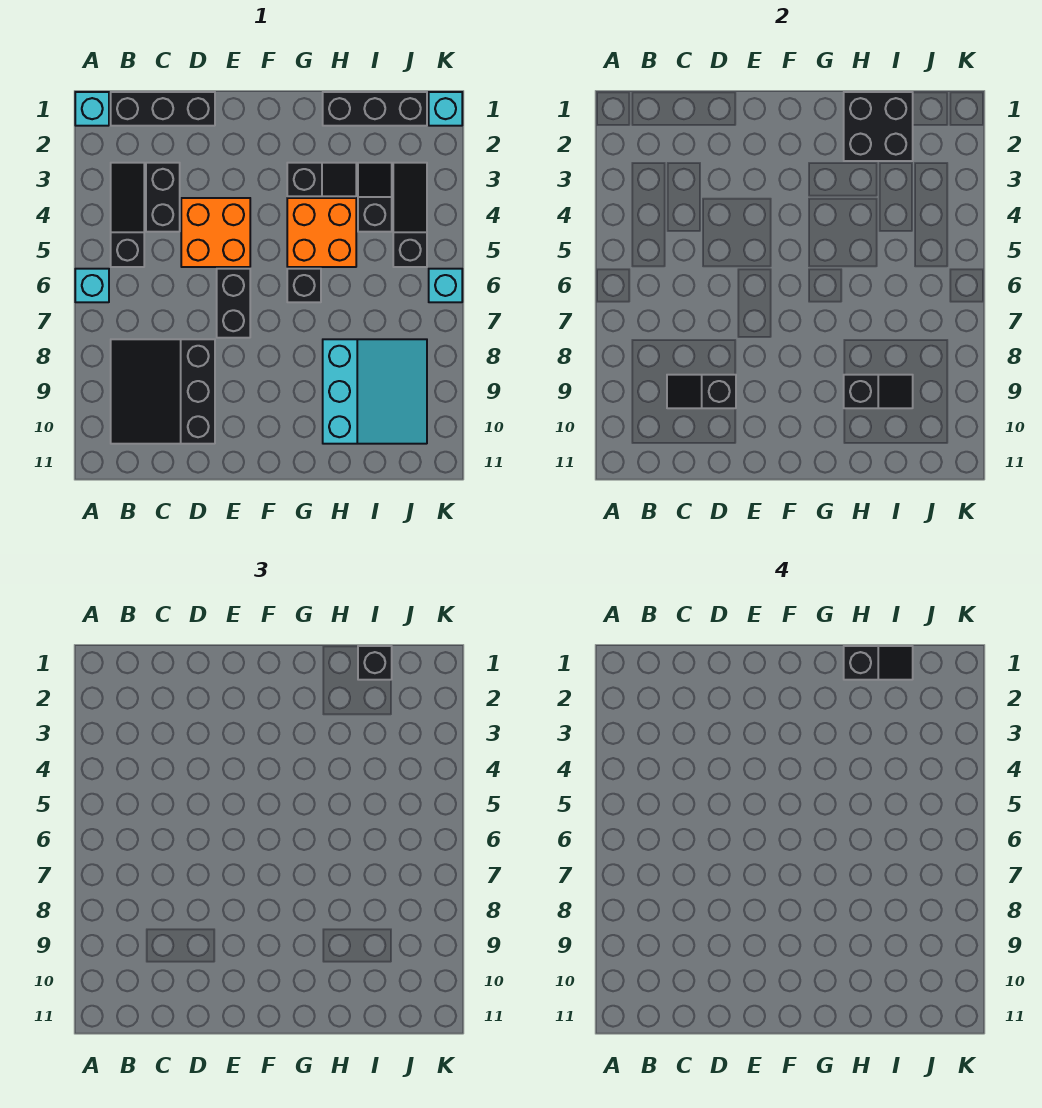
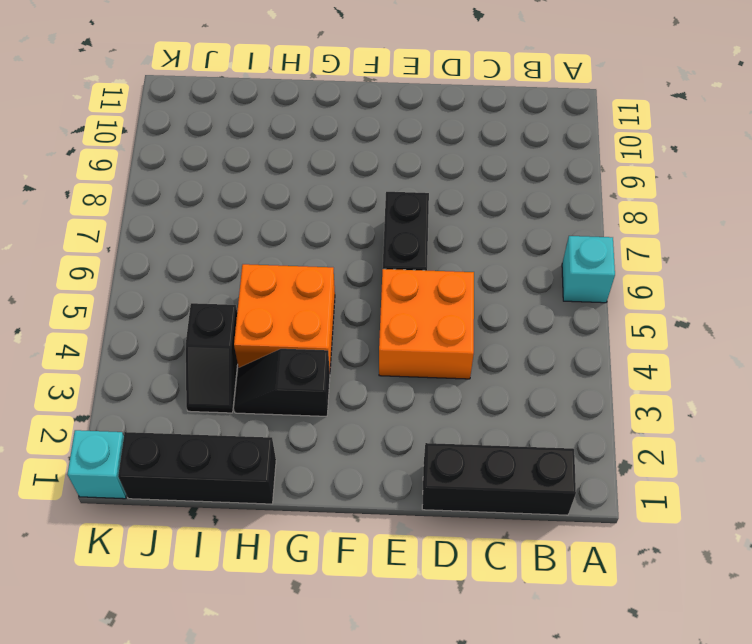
none -> cyan 1x1 brick [75,92,109,126]
none -> black 1x3 slope [111,163,144,267]
none -> black 3x3 slope [111,339,215,444]

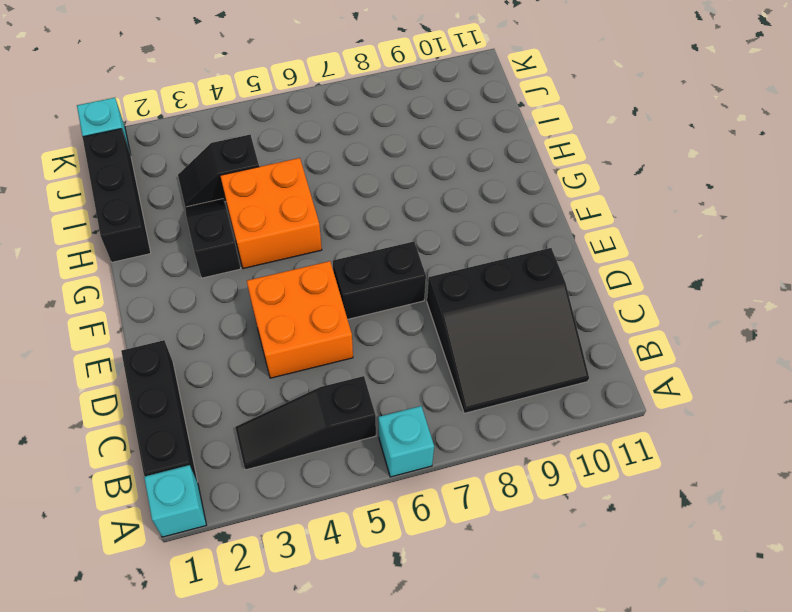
none -> black 1x2 brick [146,163,180,232]
none -> black 1x1 brick [287,269,321,302]
none -> cyan 3x3 slope [323,339,427,444]

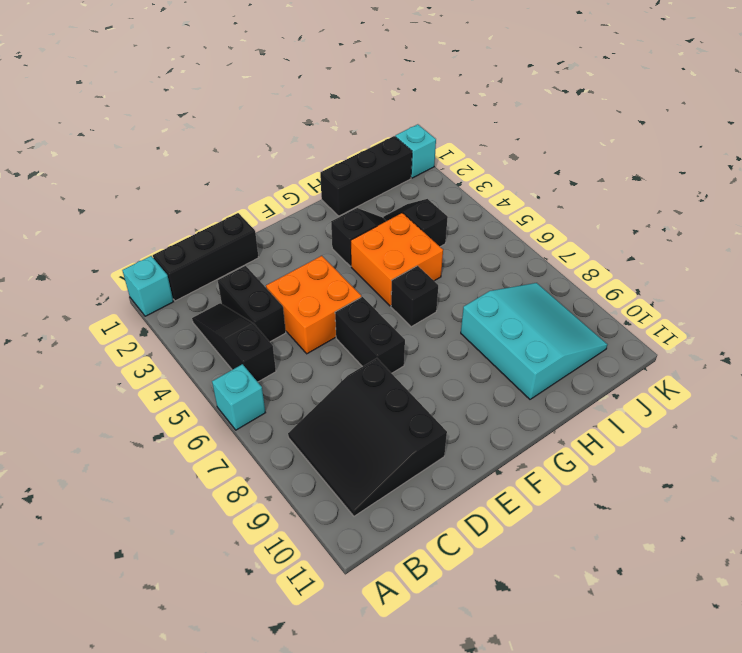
none -> black 1x3 slope [393,163,427,267]
none -> cyan 1x1 brick [429,269,462,302]
none -> black 1x2 slope [667,375,736,408]

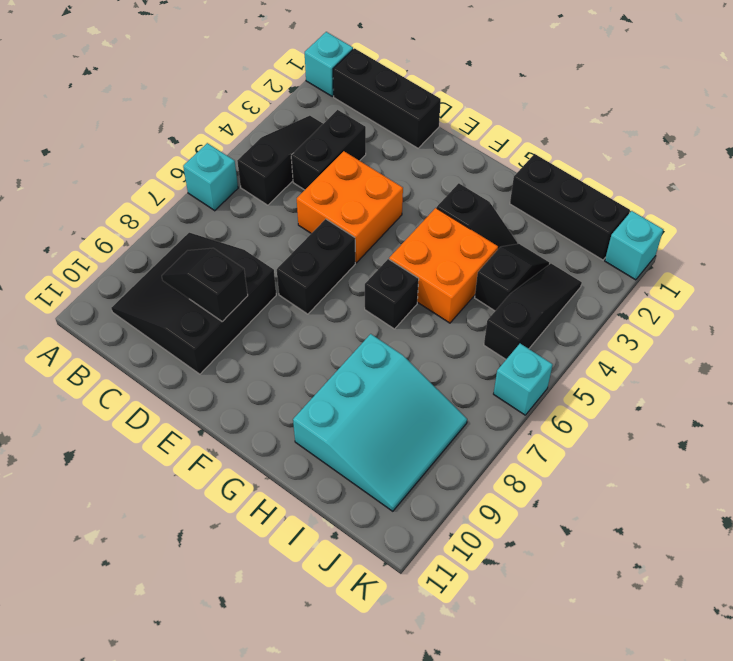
none -> black 2x2 brick [844,92,913,161]
none -> black 1x2 slope [844,375,913,408]
none -> black 1x1 brick [358,646,392,680]

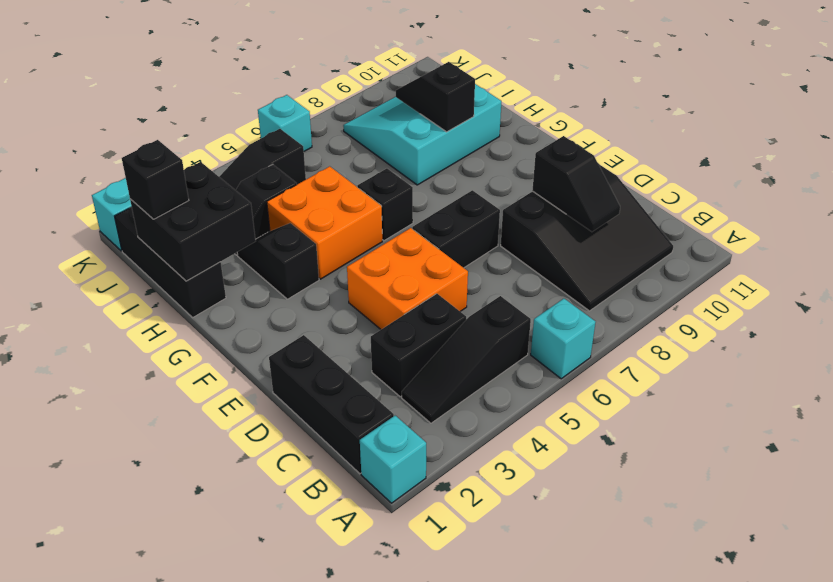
none -> black 1x2 slope [844,646,913,680]

